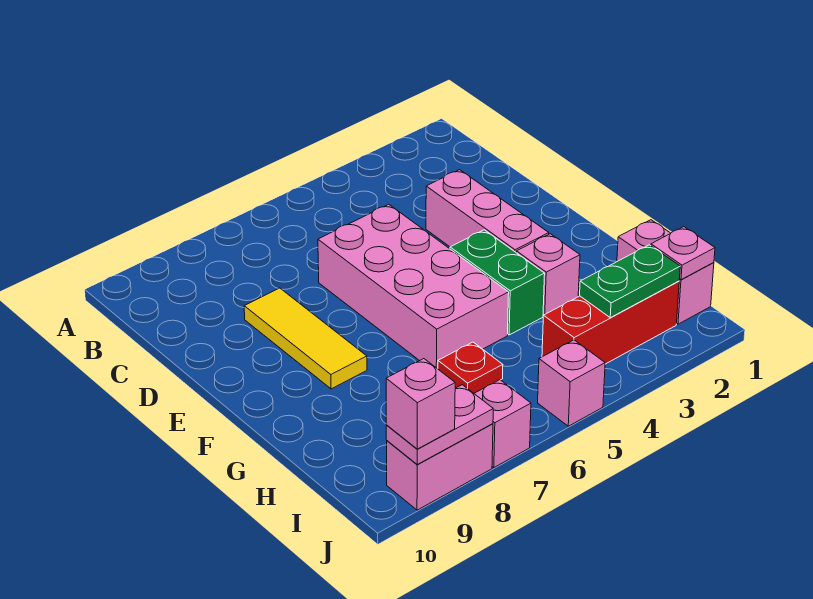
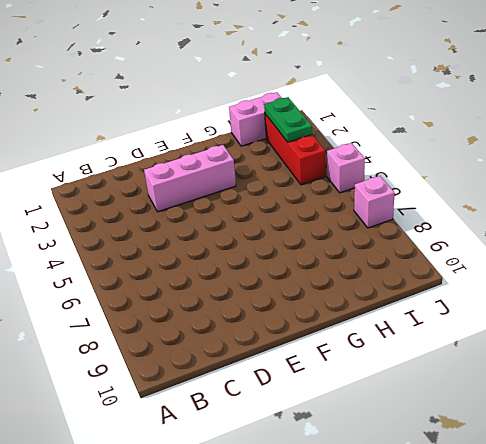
none -> pink 2x4 brick [318,204,509,369]
none -> yellow 1x3 tile [244,288,367,389]
none -> green 1x2 brick [450,230,545,335]

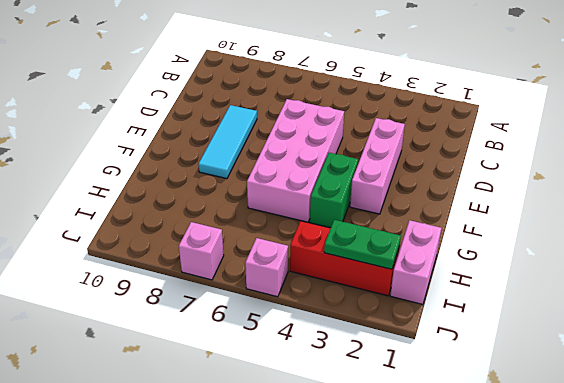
cyan 1x3 tile [199,105,257,179] -> yellow 1x3 tile [244,288,367,389]
none -> pink 1x1 brick [517,234,580,315]
none -> red 1x1 plate [438,342,503,393]
none -> pink 1x2 brick [387,424,493,510]

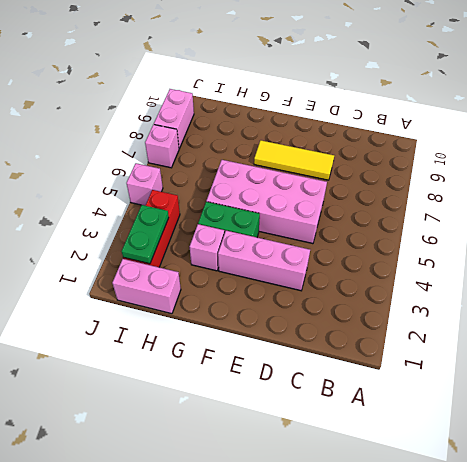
none -> red 1x1 plate [438,342,503,393]
none -> pink 1x1 plate [651,227,715,280]
none -> pink 1x2 plate [386,385,493,464]

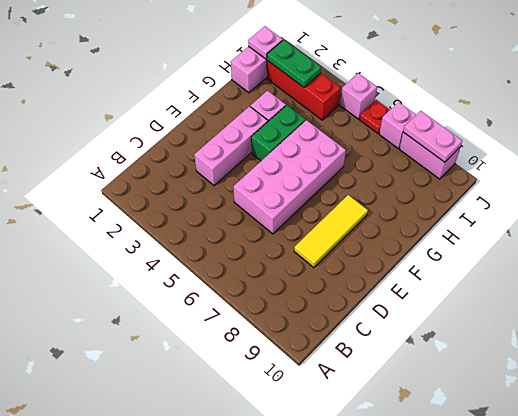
red 1x1 plate [360,100,390,134] -> red 1x1 plate moved to [438,342,503,393]
none -> pink 1x1 brick [386,359,455,449]

